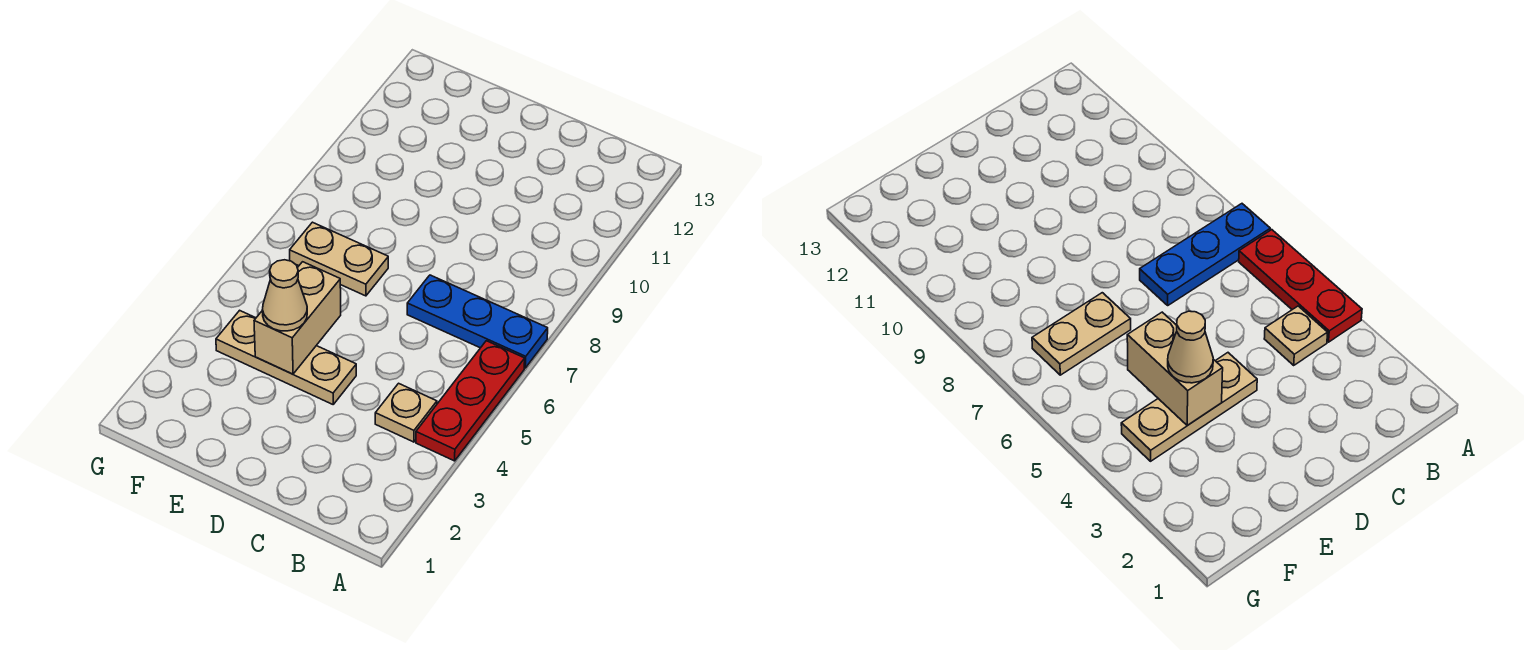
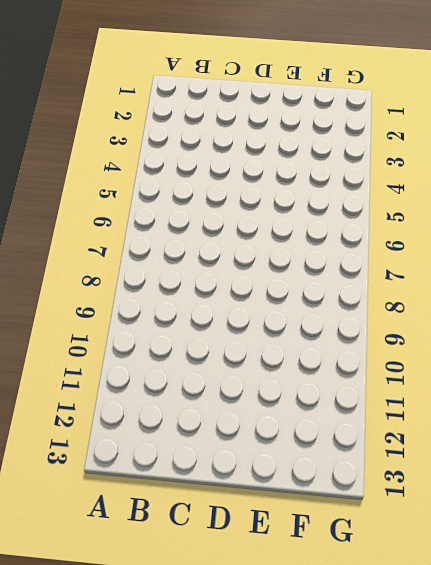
none -> red 1x3 plate [416,341,525,461]
none -> blue 1x3 plate [407,275,548,368]

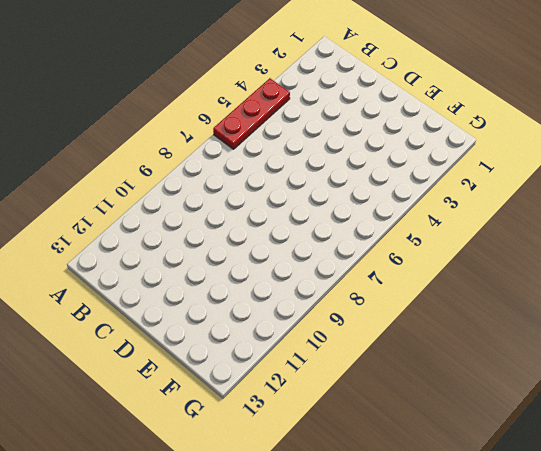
none -> blue 1x3 plate [407,275,548,368]
none -> tan 1x1 plate [375,383,437,442]

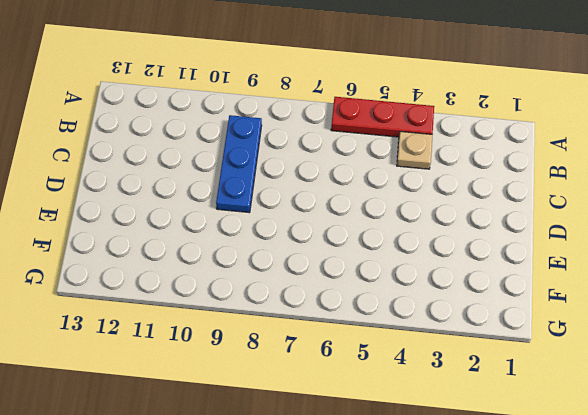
blue 1x3 plate [216,115,262,213] -> blue 1x3 plate moved to [407,275,548,368]
none -> tan 1x3 plate [216,310,356,404]
none -> tan 1x2 plate [290,222,388,296]

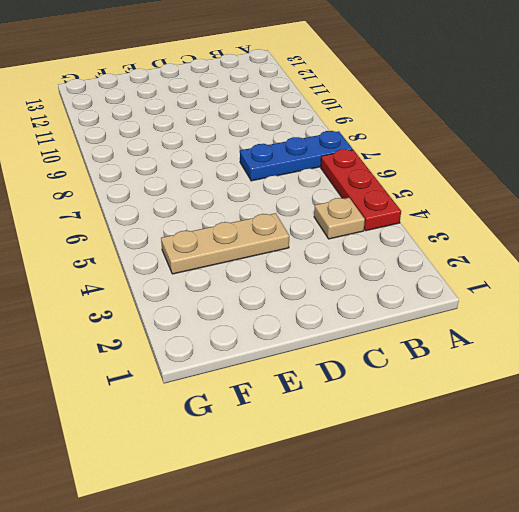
none -> tan 1x2 plate [290,222,388,296]
none -> tan 1x2 brick [254,262,341,374]

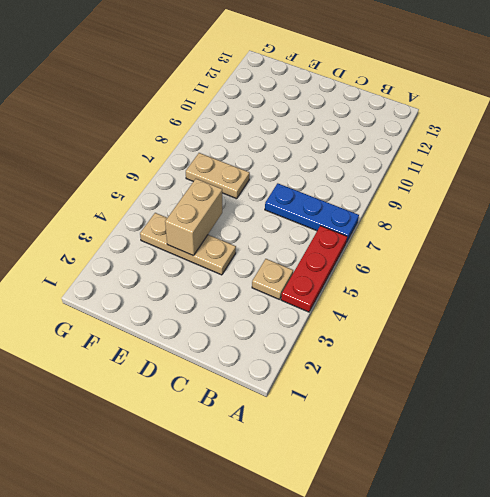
none -> tan 1x1 cone [262,260,307,331]

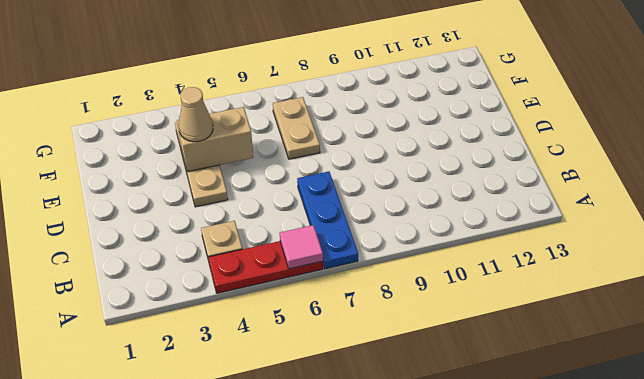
pink 1x1 tile [280,225,323,269] -> none

